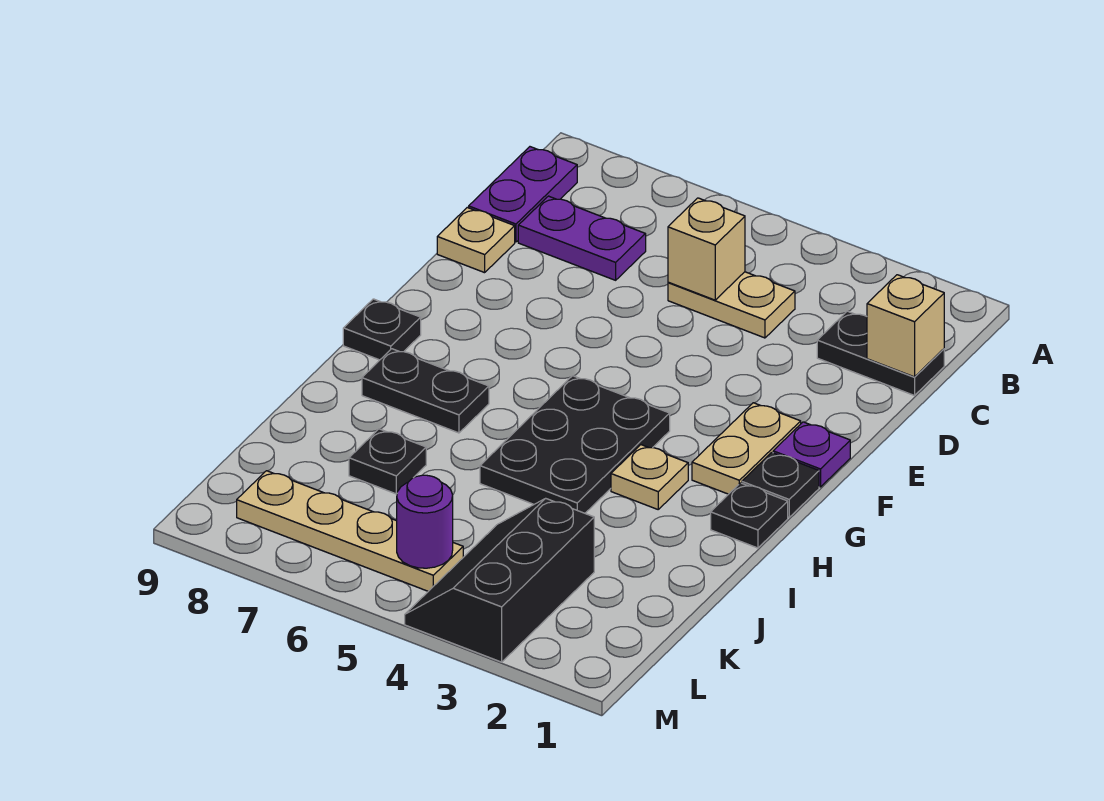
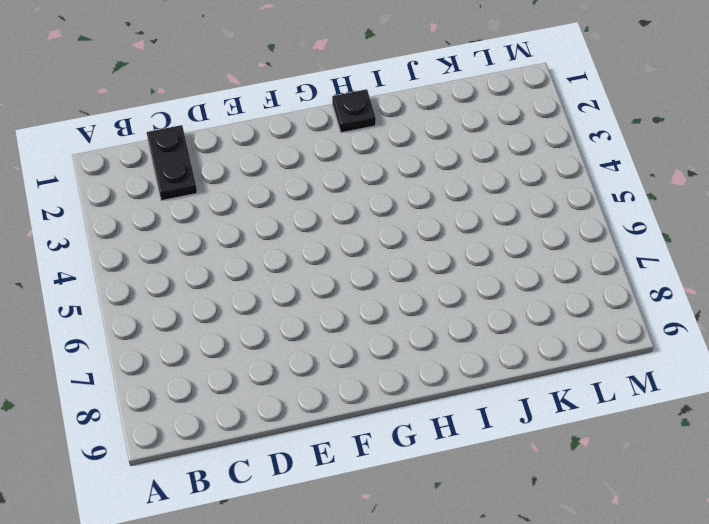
none -> purple 1x2 plate [469,147,577,242]
none -> tan 1x2 plate [668,272,795,338]
none -> purple 1x2 plate [518,196,646,280]

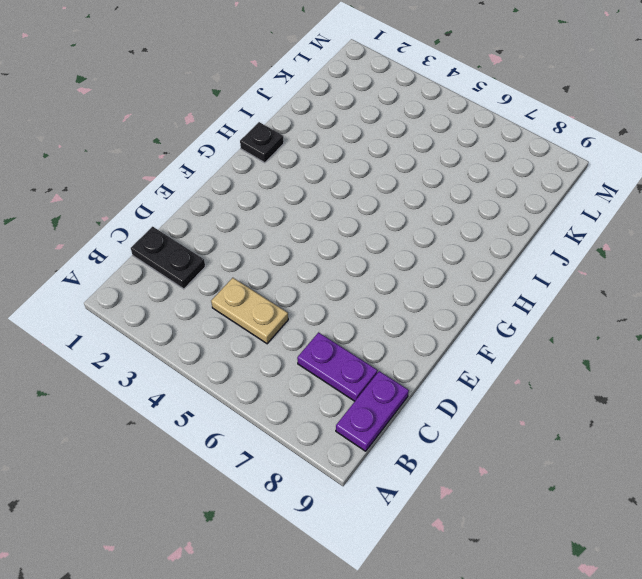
none -> tan 1x1 plate [437,208,515,273]
none -> purple 1x1 plate [773,422,850,487]
none -> tan 1x2 plate [692,403,801,494]

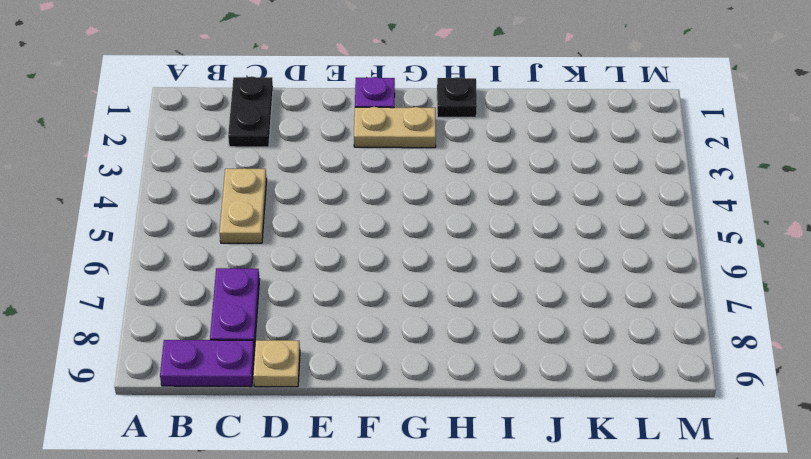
none -> black 1x1 plate [742,453,819,517]
none -> black 2x3 plate [480,376,670,513]
none -> black 1x1 plate [343,299,421,360]

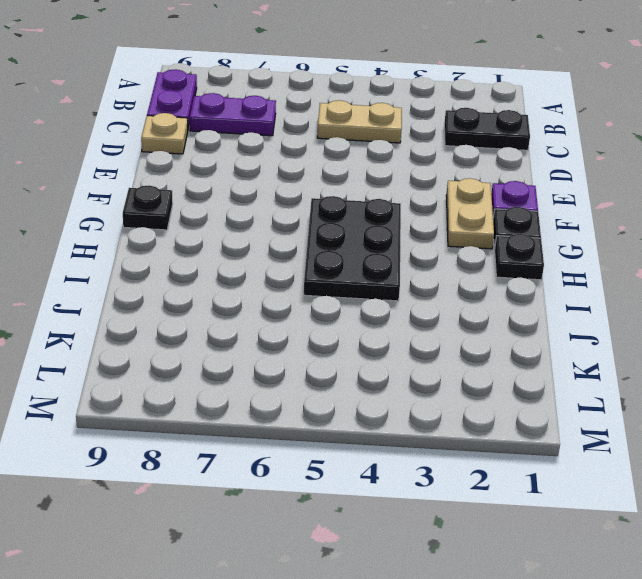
none -> tan 1x1 plate [611,445,688,509]
none -> black 1x2 plate [362,349,489,433]
none -> black 1x1 plate [349,429,426,494]

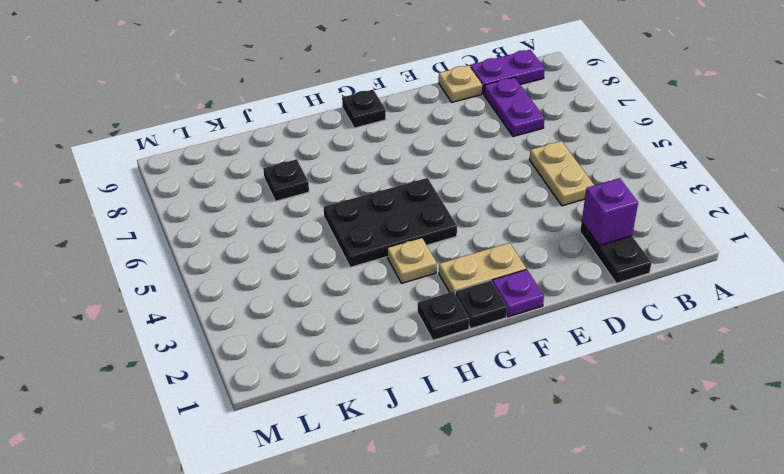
purple 1x1 brick [582,178,638,246] -> none
none -> black 1x2 plate [362,349,489,433]
none -> black 2x3 slope [405,498,594,662]
none -> tan 1x4 plate [237,471,463,591]

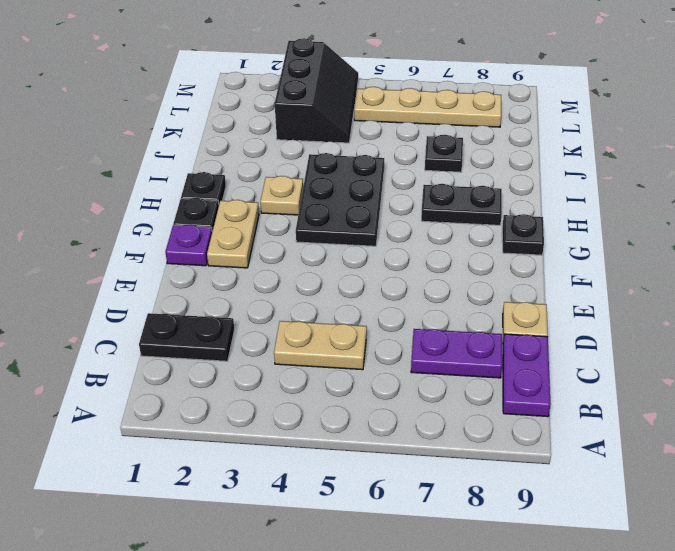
none -> tan 1x1 brick [867,275,944,377]
none -> tan 1x1 brick [668,198,745,300]
none -> purple 1x1 round brick [397,475,453,568]

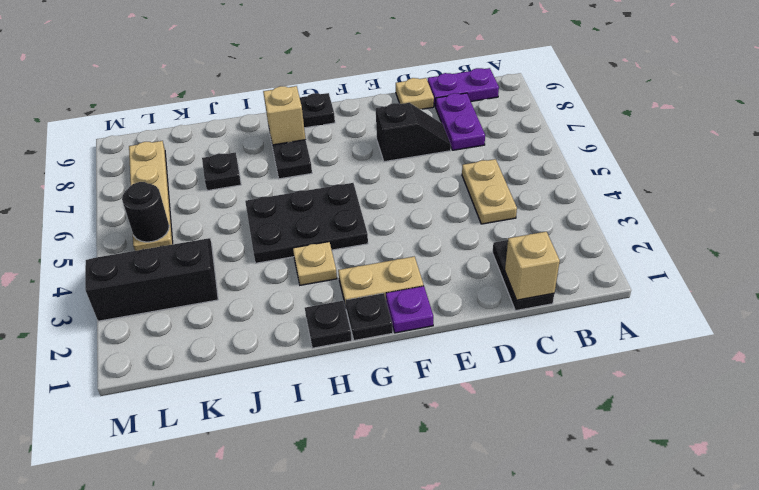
black 1x2 slope [376,103,451,162] -> none
tan 1x1 brick [263,86,306,145] -> tan 1x1 brick moved to [668,198,745,300]
black 1x1 round brick [122,182,169,242] -> purple 1x1 round brick [397,475,453,568]

